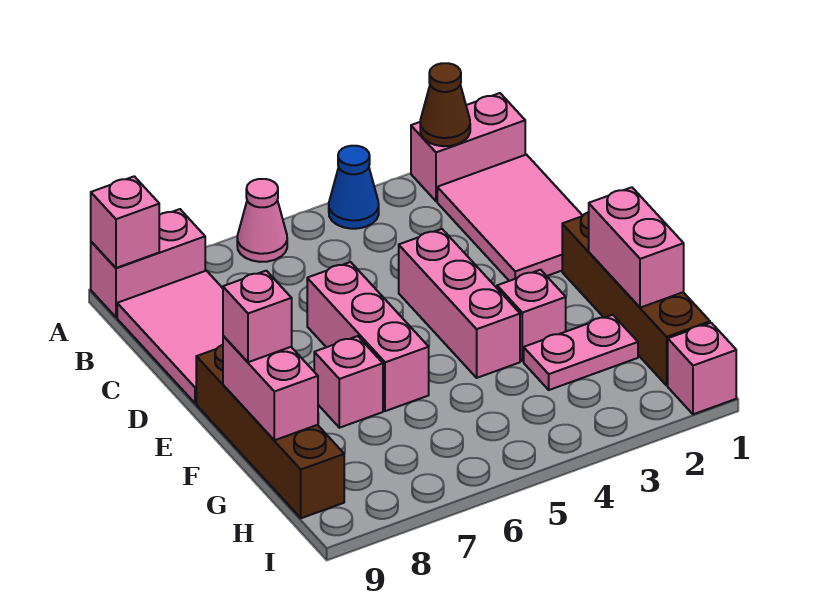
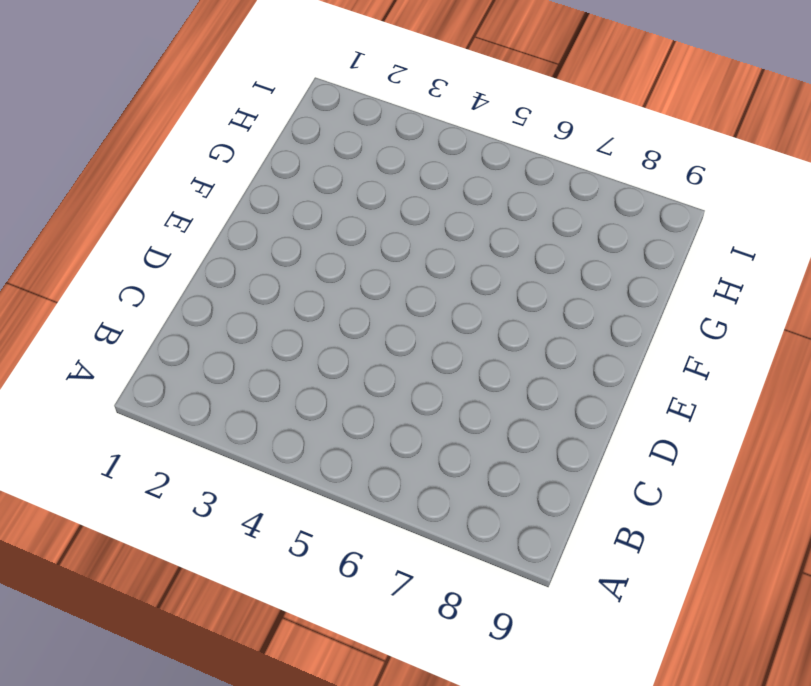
none -> pink 1x2 brick [411,93,525,201]
none -> blue 1x1 cone [329,146,379,229]
none -> pink 1x1 cone [237,179,287,262]

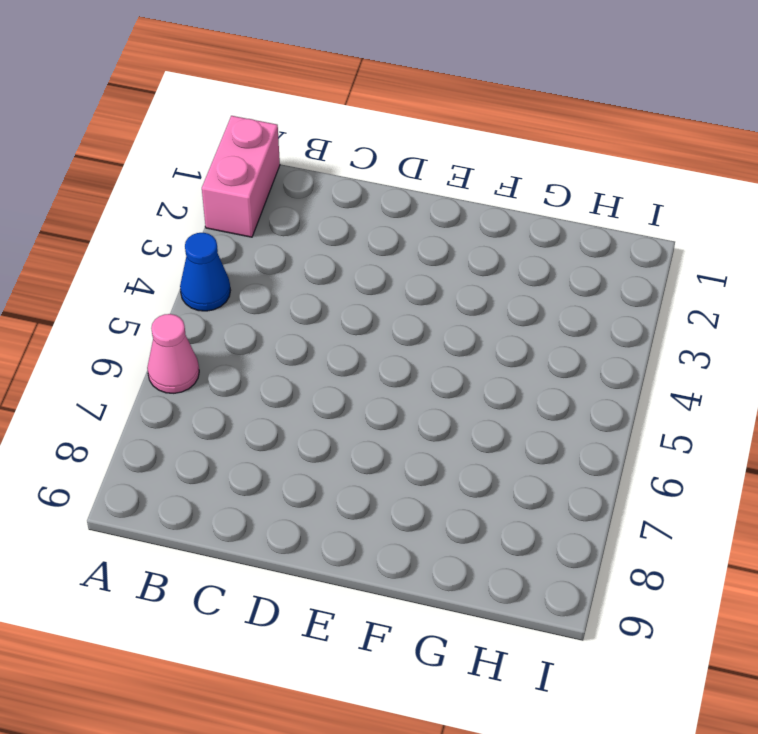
none -> pink 1x2 brick [91,209,205,317]
none -> pink 2x3 tile [437,155,583,281]
none -> pink 2x3 tile [117,271,223,403]

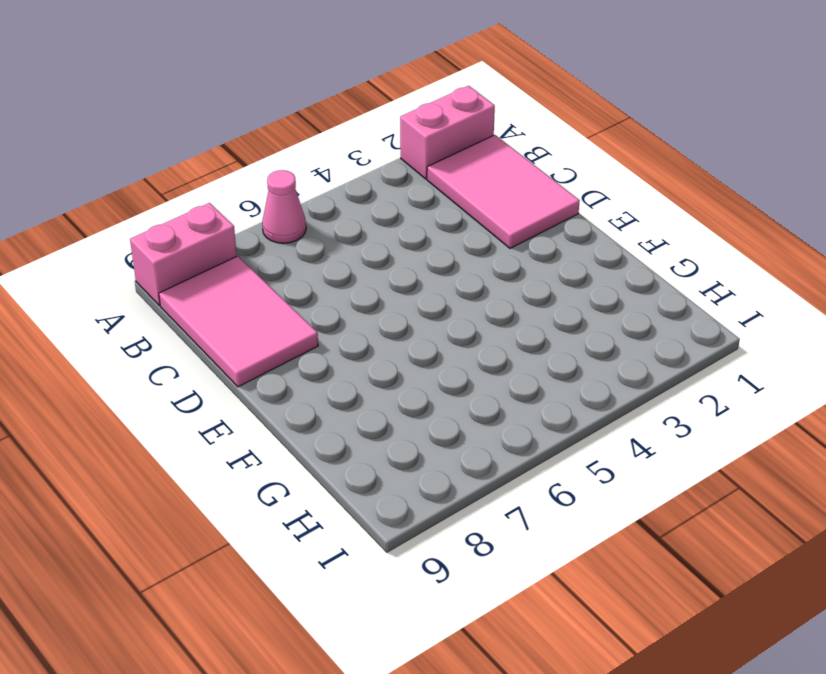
none -> blue 1x1 cone [329,146,379,229]
none -> pink 1x3 brick [399,229,520,378]
none -> pink 1x3 brick [307,262,429,411]

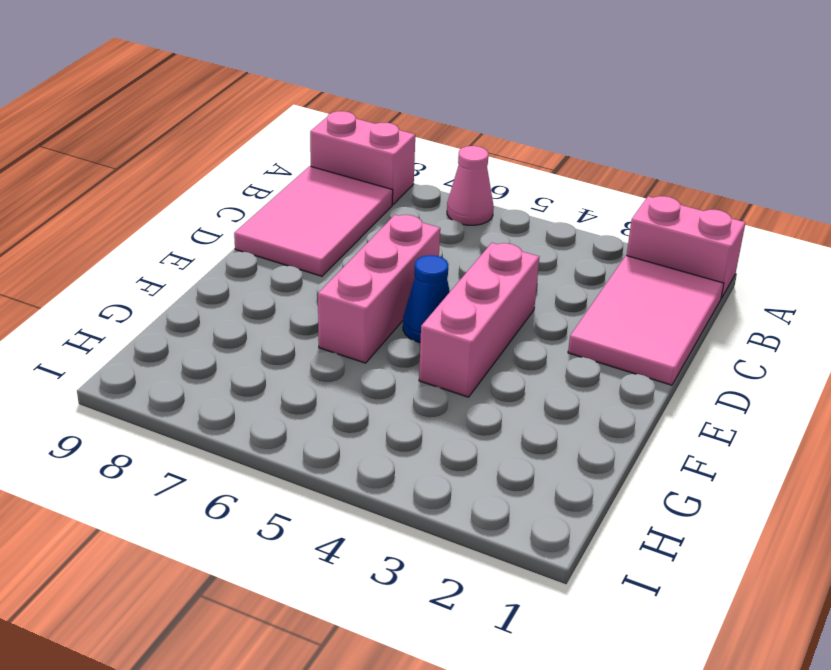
blue 1x1 cone [403,255,450,342] -> blue 1x1 cone moved to [329,146,379,229]
none -> brown 1x4 brick [562,212,710,385]
none -> brown 1x4 brick [196,345,344,518]
none -> pink 1x1 brick [497,270,566,361]

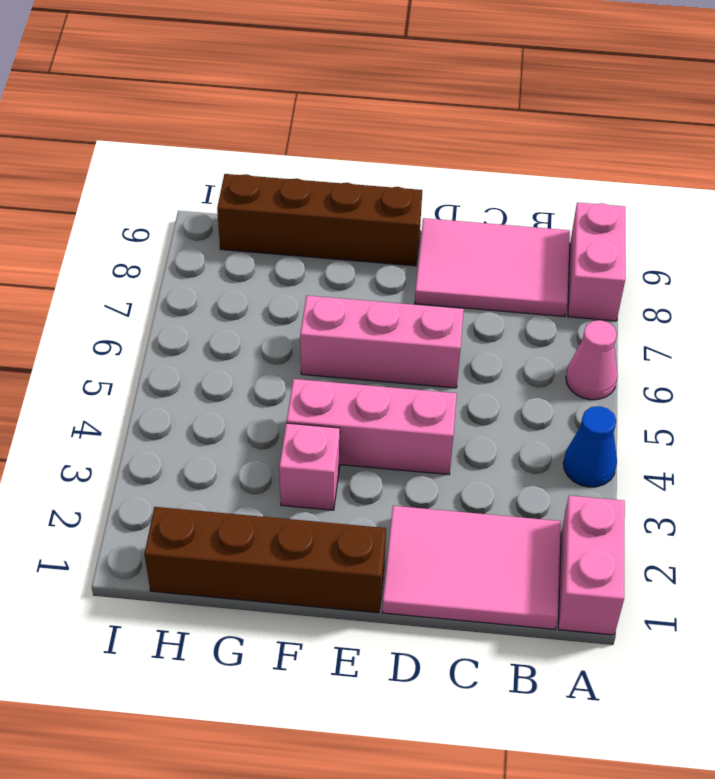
none -> pink 1x1 brick [314,336,383,428]
none -> pink 1x2 plate [524,315,638,390]
none -> pink 1x1 brick [668,323,736,414]

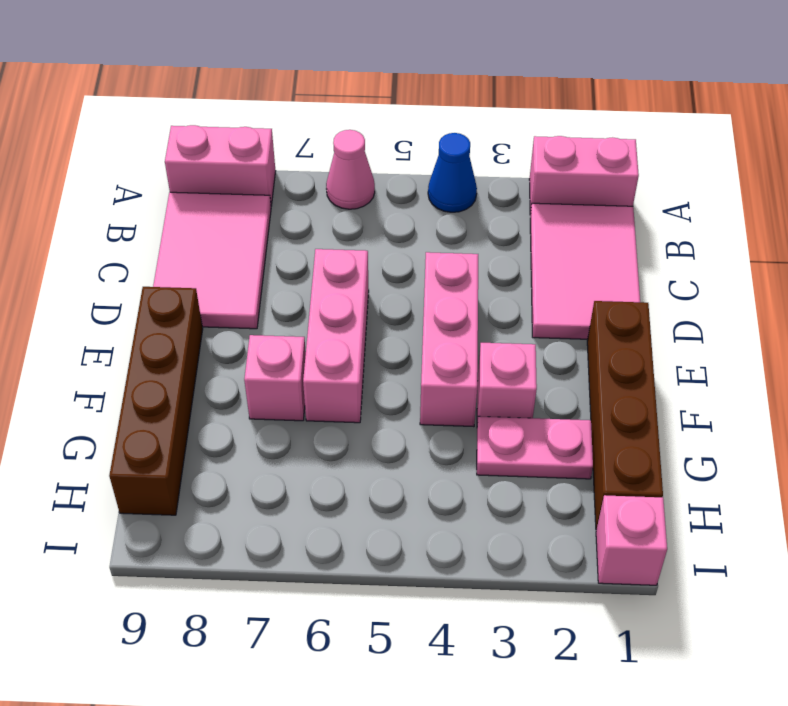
none -> brown 1x1 cone [420,63,470,146]
none -> pink 1x1 brick [91,176,159,268]
none -> pink 1x2 brick [589,187,684,308]

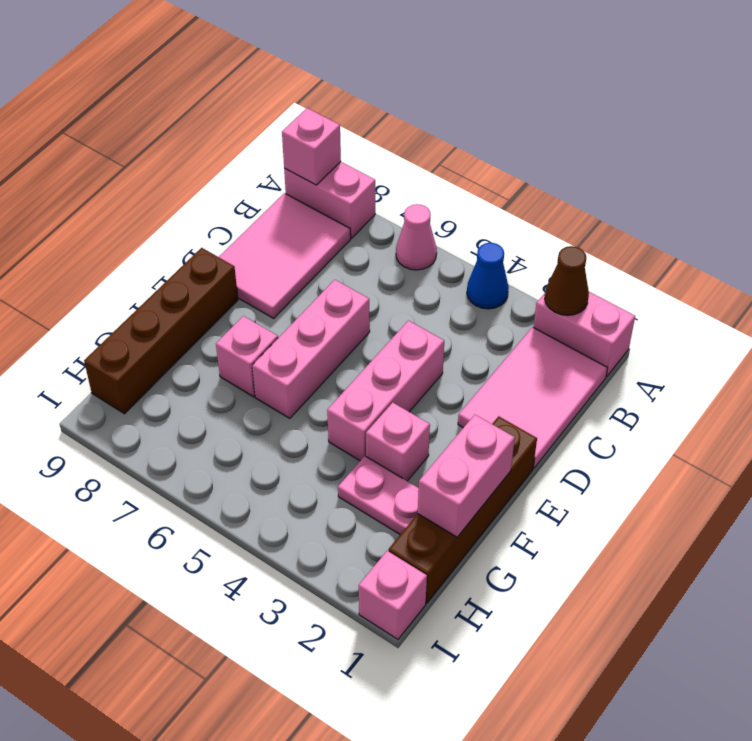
none -> pink 1x2 brick [223,336,318,440]
none -> pink 1x1 brick [223,271,292,362]

